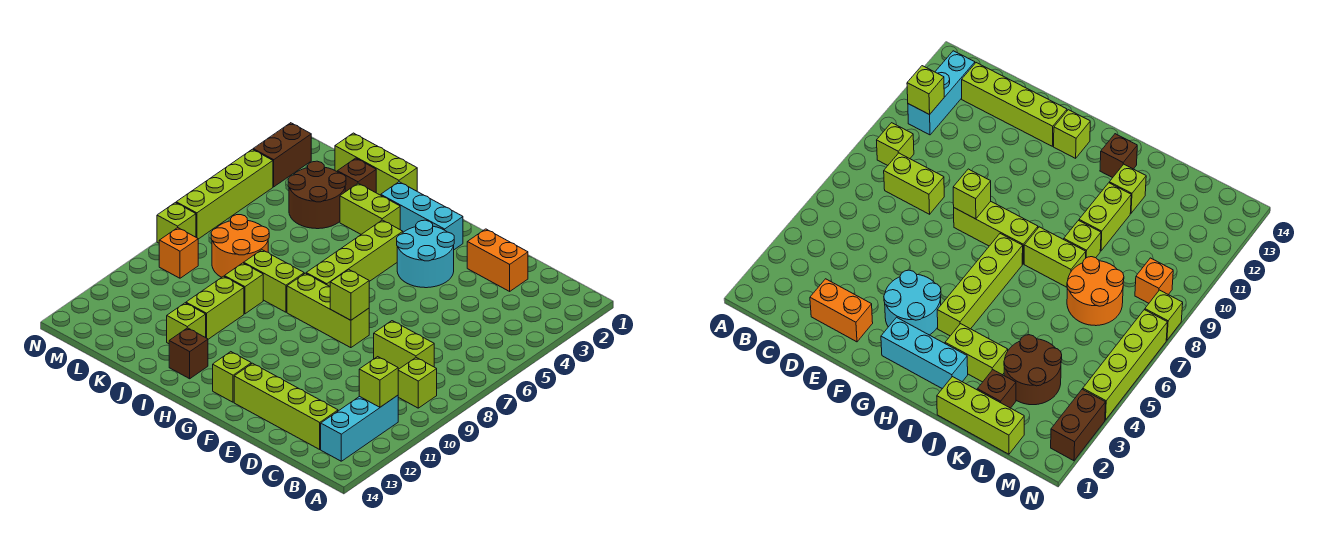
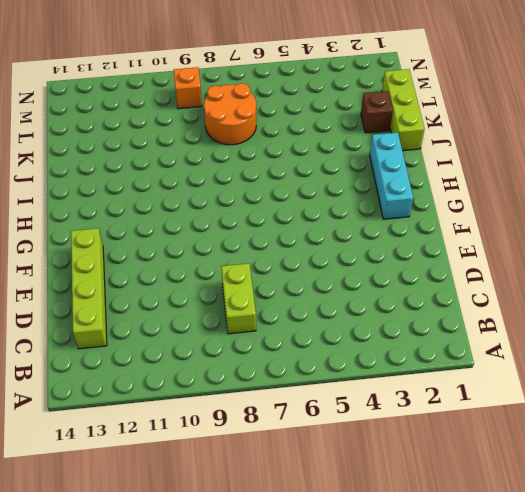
none -> lime 1x1 brick [398,358,437,408]
none -> cyan 1x3 brick [321,395,398,461]
none -> orange 1x2 brick [467,229,528,291]

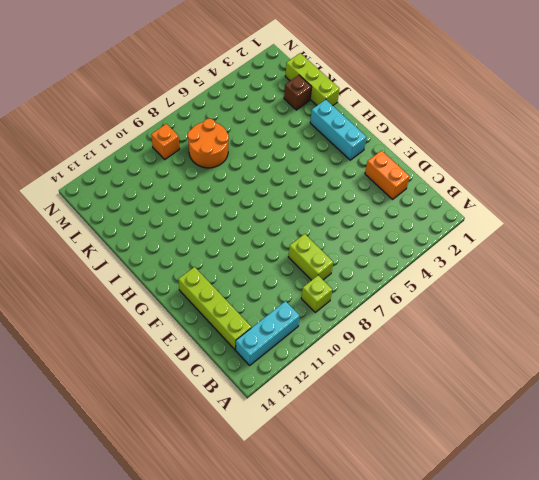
none -> cyan 2x2 round brick [397,220,454,288]
none -> lime 1x3 brick [287,273,369,348]
none -> lime 1x1 brick [213,352,251,402]

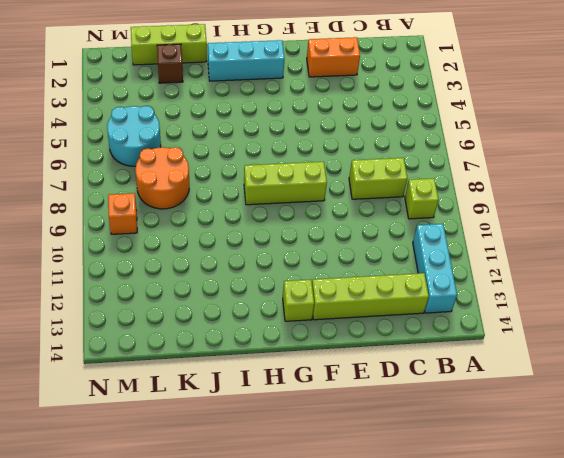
cyan 2x2 round brick [107,106,161,166] -> cyan 2x2 round brick moved to [397,220,454,288]
none -> lime 1x4 brick [306,220,403,286]
none -> lime 1x2 brick [340,183,400,234]
none -> lime 1x2 brick [244,250,304,312]

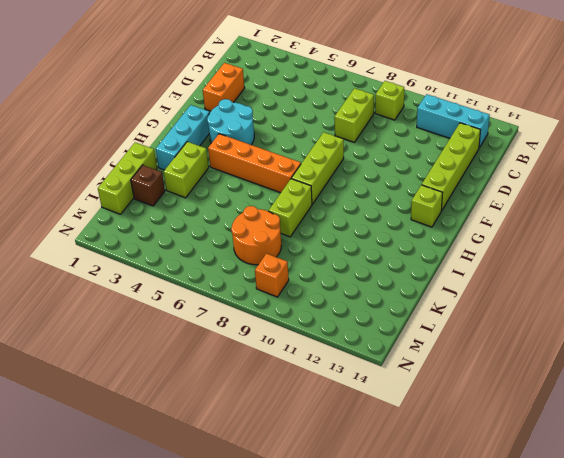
orange 1x4 brick [208,134,301,193] -> lime 1x4 brick [306,220,403,286]
none -> brown 1x1 brick [169,328,208,379]
none -> lime 1x1 brick [224,263,263,314]
none -> lime 1x2 brick [186,276,244,339]

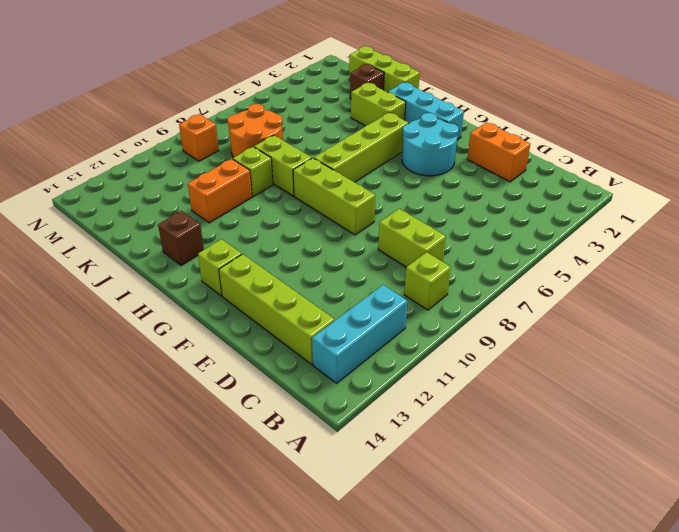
orange 1x2 brick [188,159,252,223] -> lime 1x2 brick [186,276,244,339]
none -> lime 1x1 brick [167,303,206,344]
none -> brown 2x2 round brick [288,161,346,229]
none -> brown 1x2 brick [253,123,311,187]

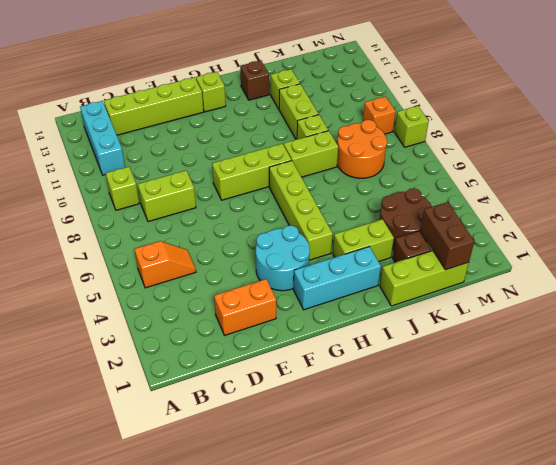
orange 1x2 slope [134,241,196,288] -> none
brown 1x2 brick [420,202,474,270] -> brown 1x2 brick moved to [253,123,311,187]
none -> lime 1x4 brick [176,149,273,239]
none -> lime 1x1 brick [359,357,398,407]
none -> lime 1x1 brick [330,269,369,320]

